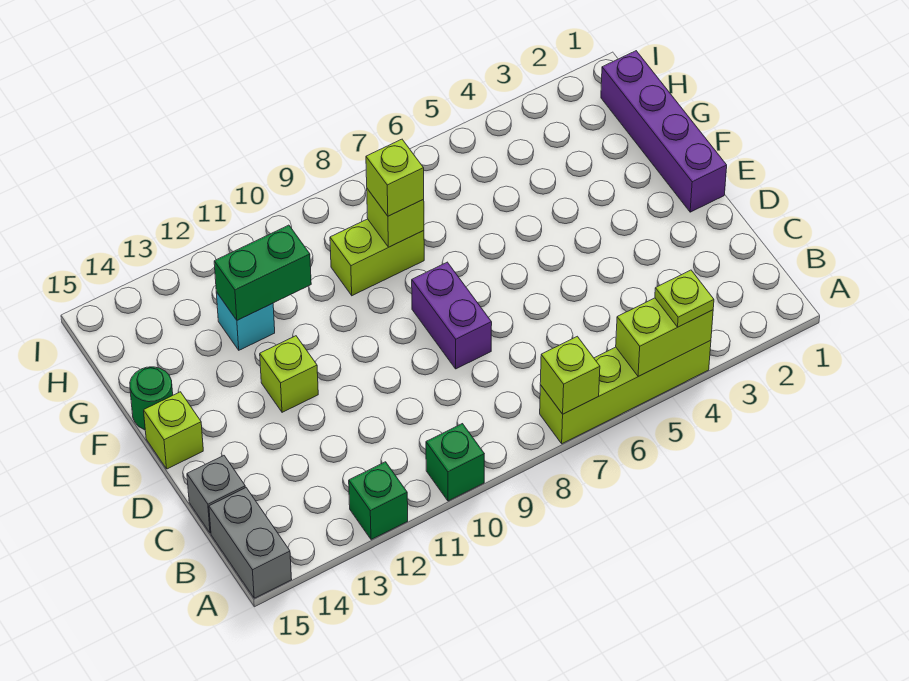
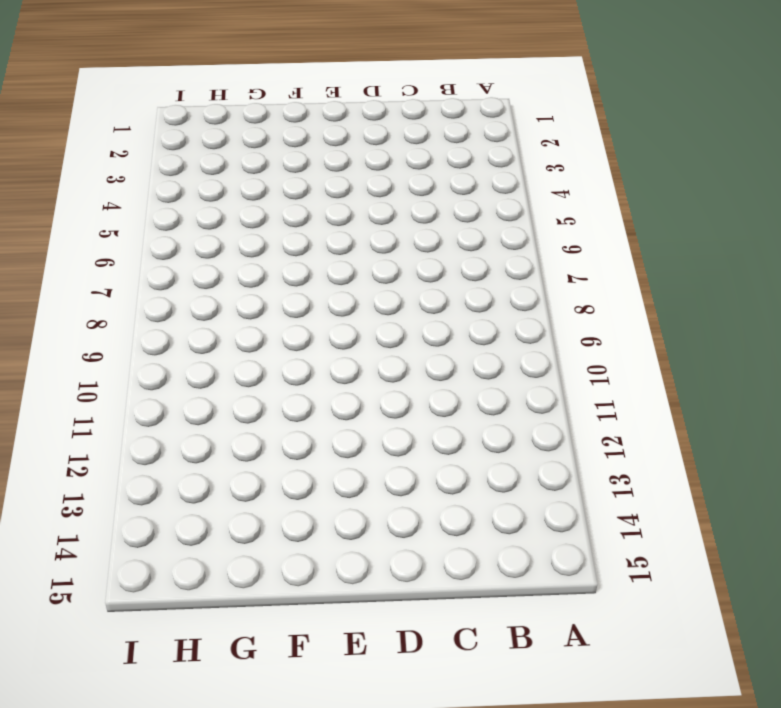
none -> lime 1x4 brick [540,340,711,444]
none -> green 1x1 brick [426,424,484,501]
none -> green 1x1 brick [349,462,408,540]

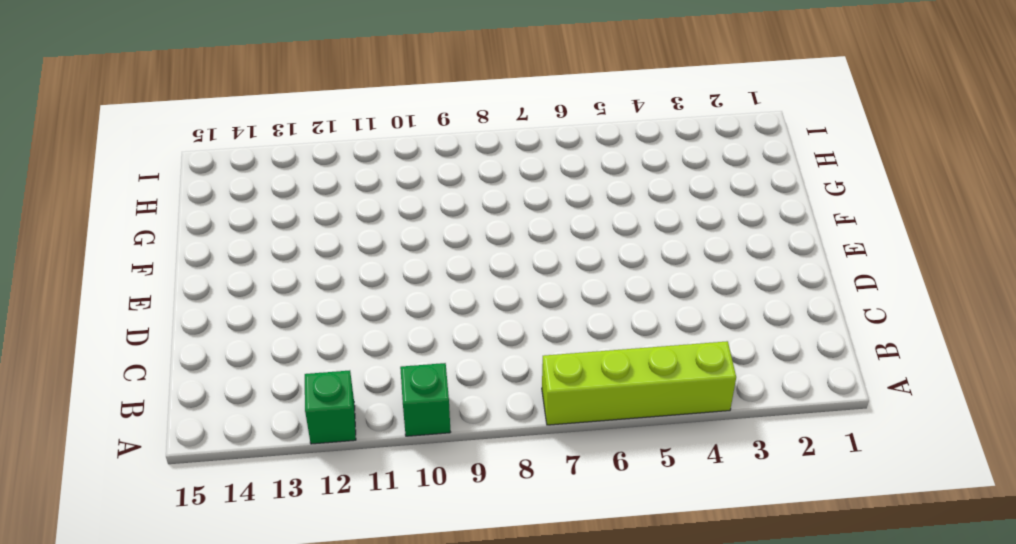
none -> grey 1x2 brick [209,488,292,598]
none -> grey 1x1 brick [187,456,245,533]
none -> purple 1x2 brick [412,262,492,369]

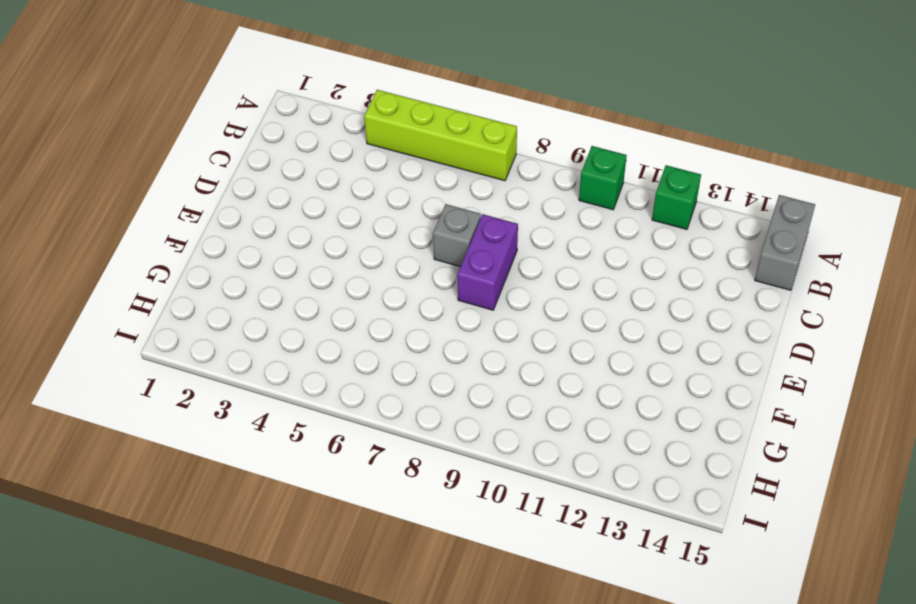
grey 1x1 brick [433,204,481,267] -> grey 1x1 brick moved to [187,456,245,533]
none -> purple 1x4 brick [601,51,727,212]
none -> lime 1x1 brick [260,336,318,412]
none -> lime 1x1 brick [144,392,203,469]

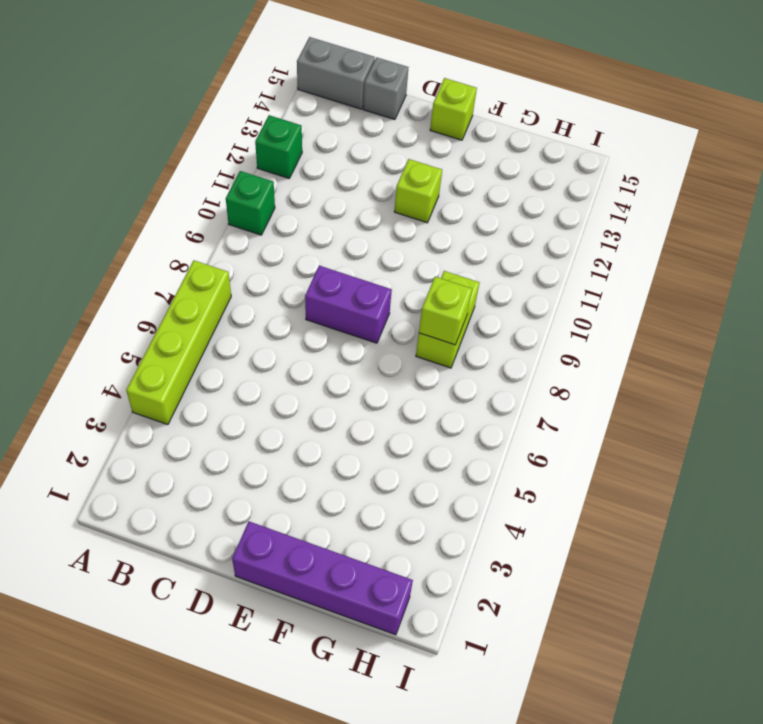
none -> green 1x1 round brick [130,367,173,430]
none -> cyan 1x1 brick [216,292,275,350]
none -> lime 1x2 brick [616,298,713,377]

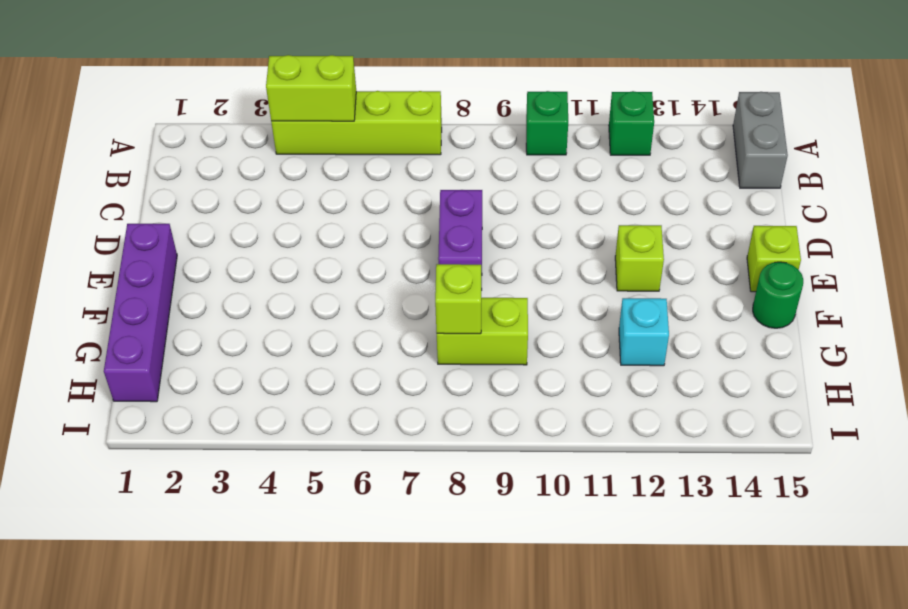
none -> grey 1x1 brick [187,456,245,533]
none -> lime 1x1 brick [540,336,600,414]
none -> green 1x2 brick [214,225,311,320]

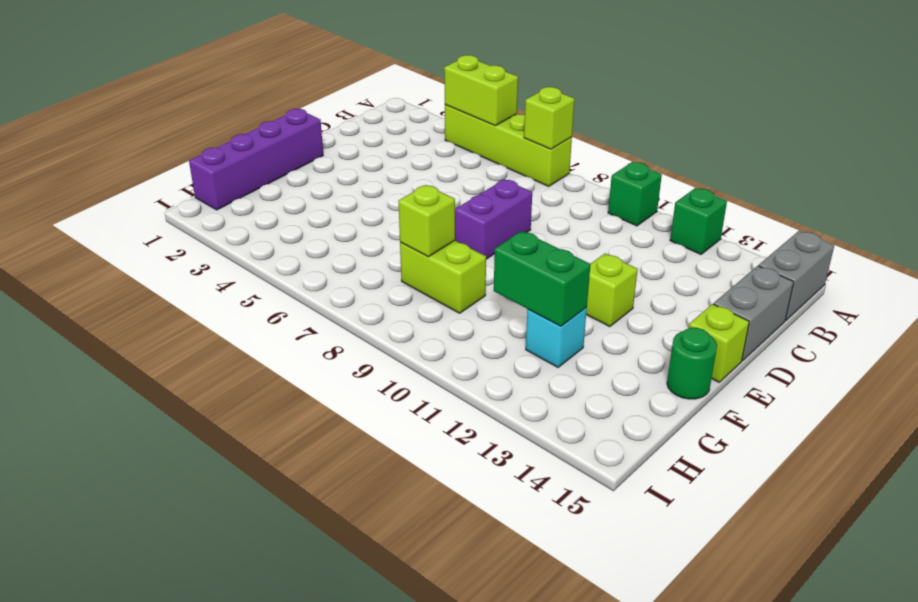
grey 1x2 brick [714,266,794,361] -> grey 1x1 brick [187,456,245,533]
none -> lime 1x1 plate [655,270,714,327]
none -> lime 1x1 brick [366,139,424,216]

